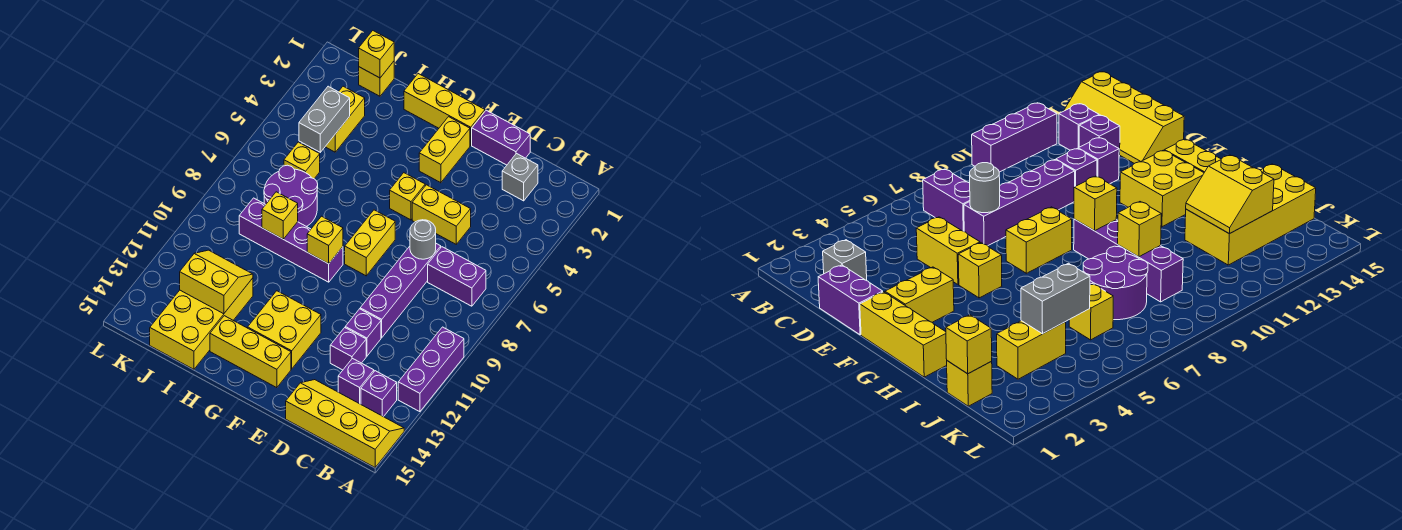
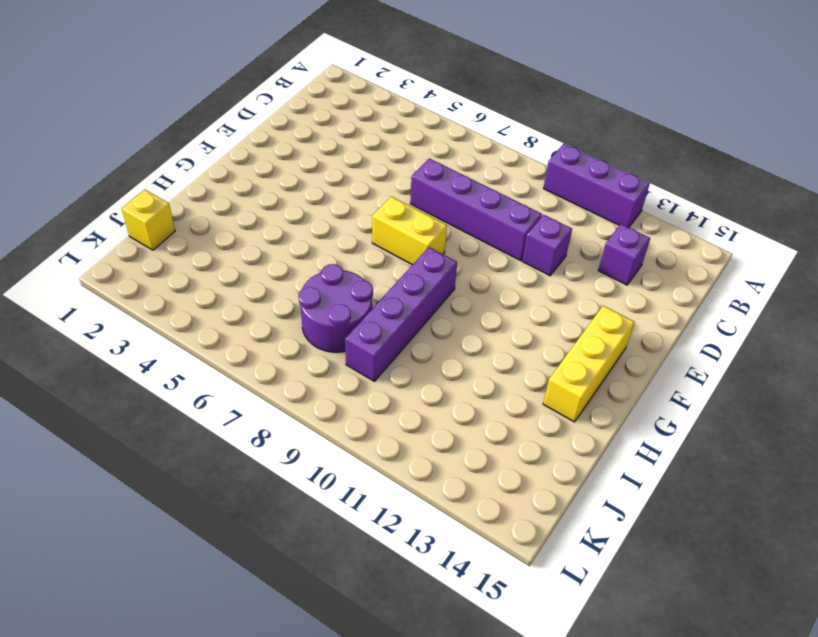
none -> yellow 2x4 slope [286,380,404,467]
none -> purple 1x2 brick [428,247,486,306]
none -> purple 1x1 brick [361,371,397,417]

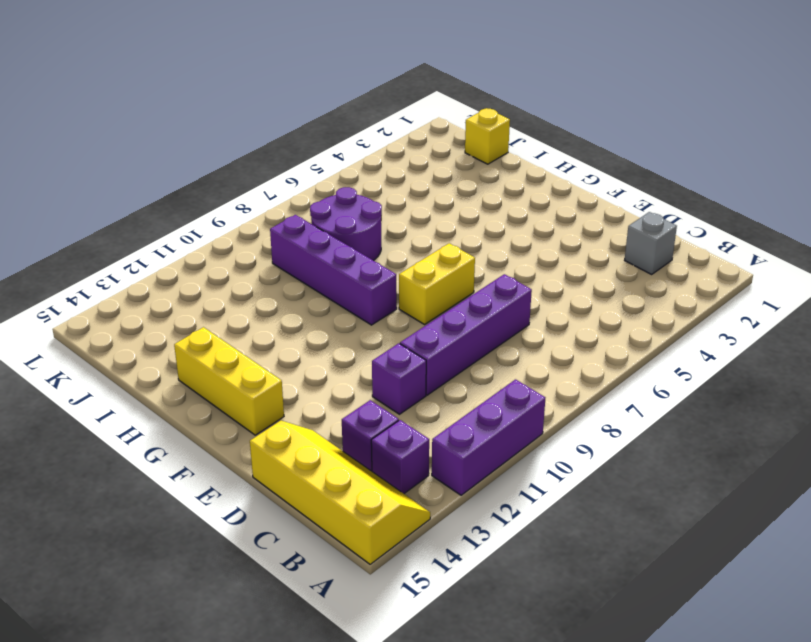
none -> purple 1x2 brick [428,247,486,306]
none -> purple 1x2 brick [472,110,530,165]
none -> yellow 1x2 brick [412,185,471,244]

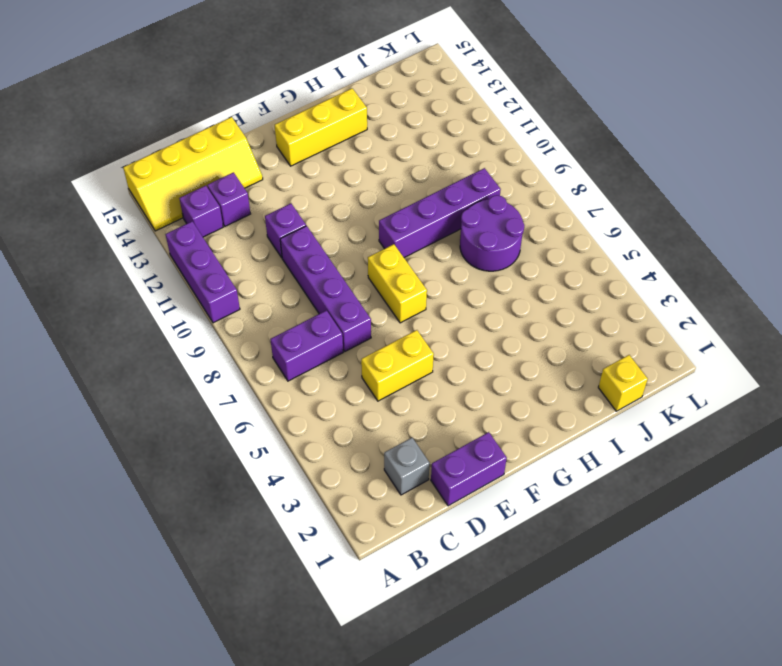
none -> purple 1x1 brick [330,328,366,370]
none -> yellow 1x3 brick [404,74,485,145]
none -> yellow 1x2 brick [419,117,470,183]

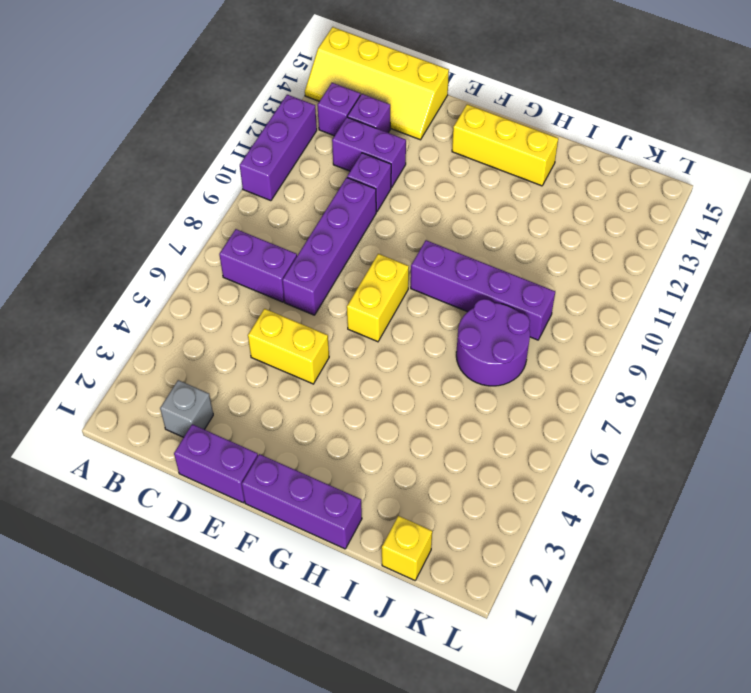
purple 1x2 brick [332,117,406,187] -> purple 1x1 brick [330,328,366,370]
purple 1x3 brick [242,454,362,549] -> yellow 1x3 brick [404,74,485,145]
none -> yellow 1x2 brick [419,117,470,183]
none -> yellow 1x1 brick [390,173,425,220]
none -> yellow 2x2 brick [248,291,321,369]

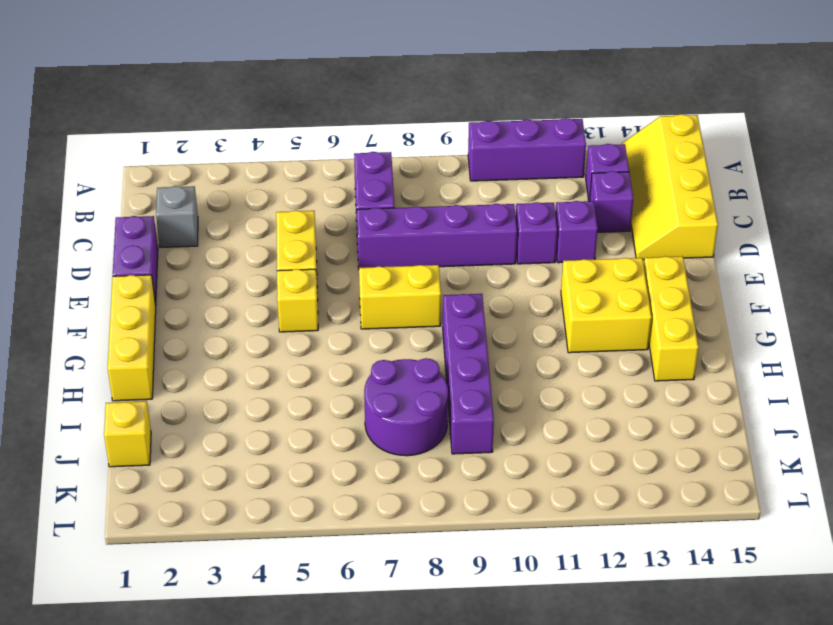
none -> yellow 1x2 brick [419,117,470,183]
none -> yellow 2x4 brick [150,278,253,369]
none -> yellow 1x2 brick [325,86,365,152]

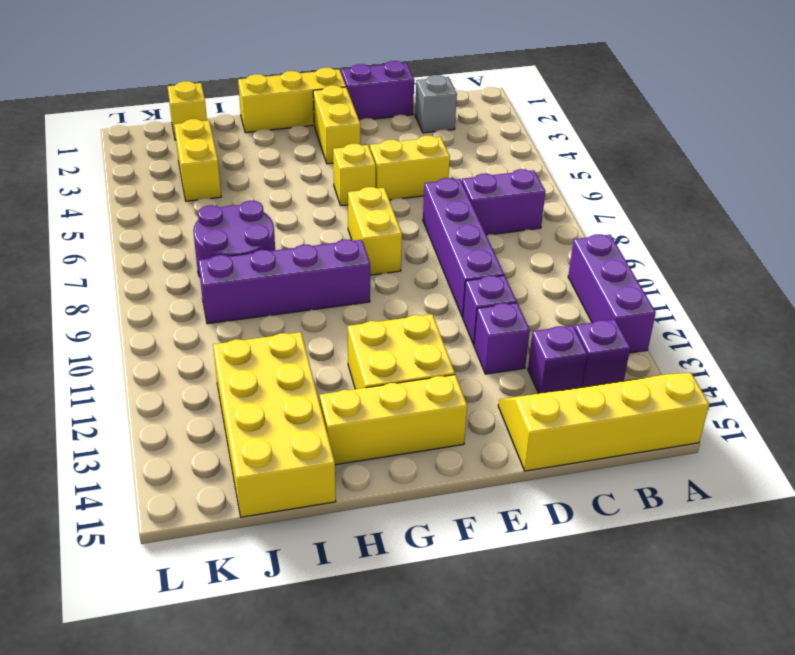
none -> yellow 1x1 brick [284,142,320,179]
none -> grey 1x1 round brick [410,220,436,259]
none -> yellow 1x1 brick [307,216,343,264]

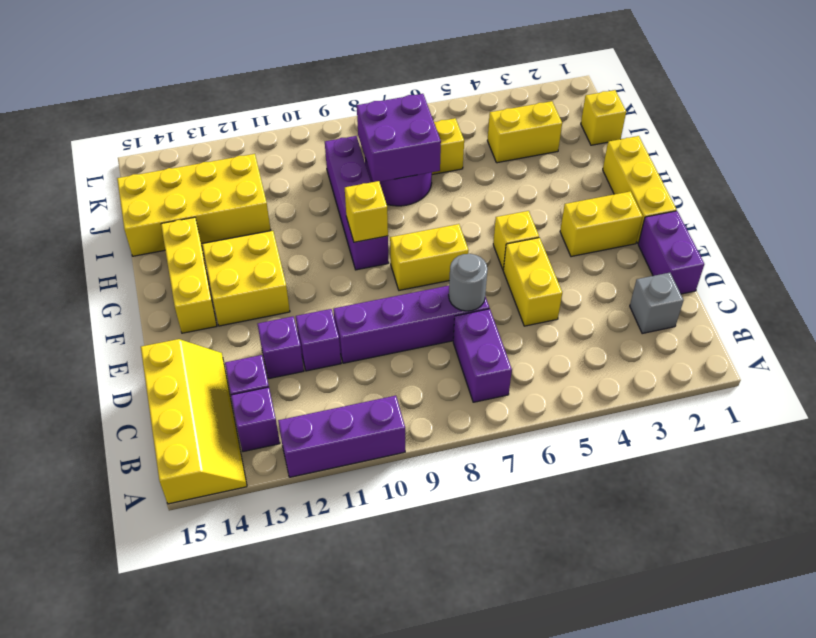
purple 2x2 brick [357,94,441,182] -> none
none -> yellow 1x1 brick [262,192,298,239]
none -> yellow 2x2 slope [180,250,253,314]
none -> yellow 1x1 brick [359,31,394,78]

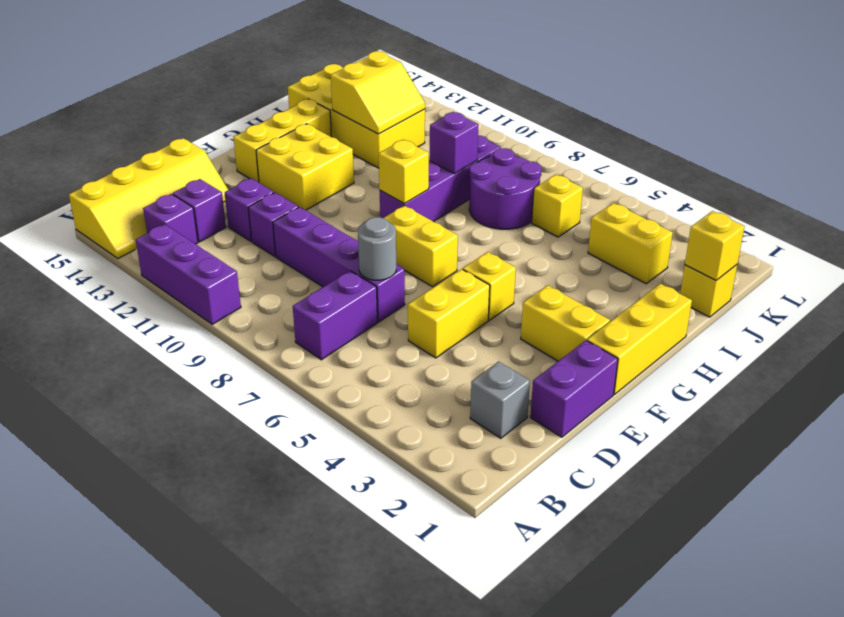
purple 1x1 brick [430,112,478,174] -> yellow 1x1 brick [262,192,298,239]
none -> grey 1x2 brick [299,86,350,152]

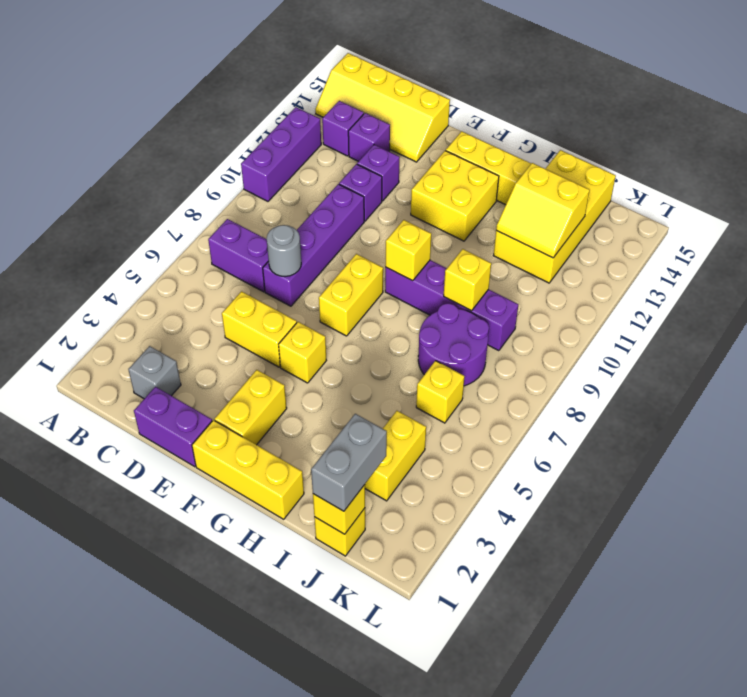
grey 1x2 brick [311,414,387,511] -> grey 1x2 brick moved to [299,86,350,152]

